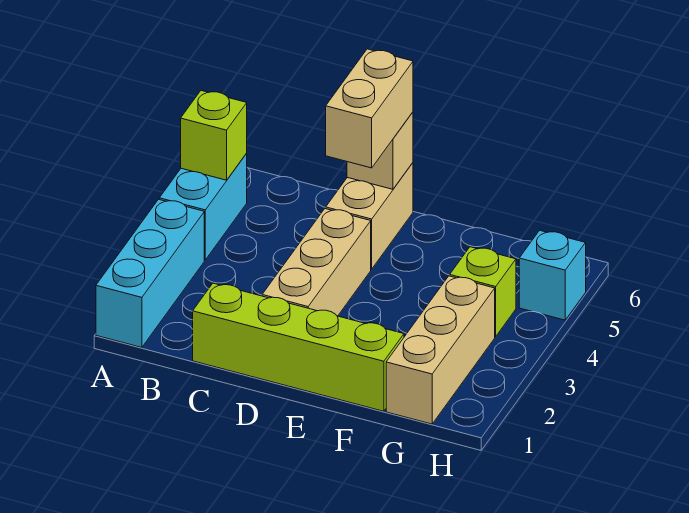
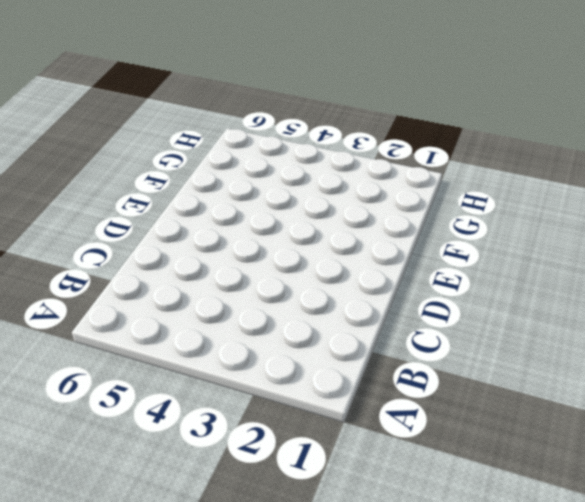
none -> cyan 1x3 brick [96,199,204,347]
none -> cyan 1x2 brick [159,153,247,260]

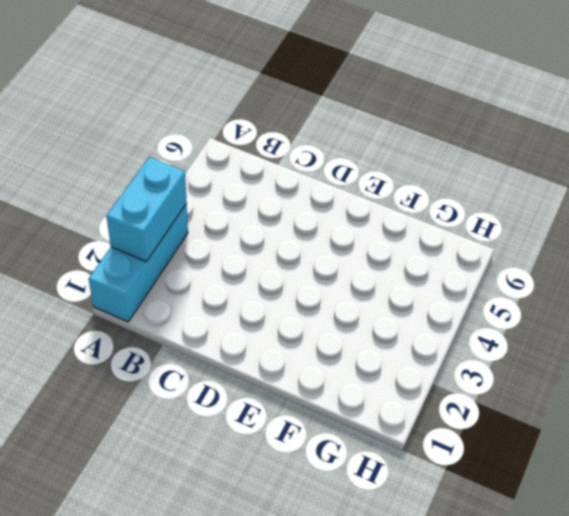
cyan 1x2 brick [106,157,187,262] -> cyan 1x2 brick moved to [159,153,247,260]
none -> lime 1x4 brick [193,283,404,411]
none -> tan 1x3 brick [262,209,371,316]

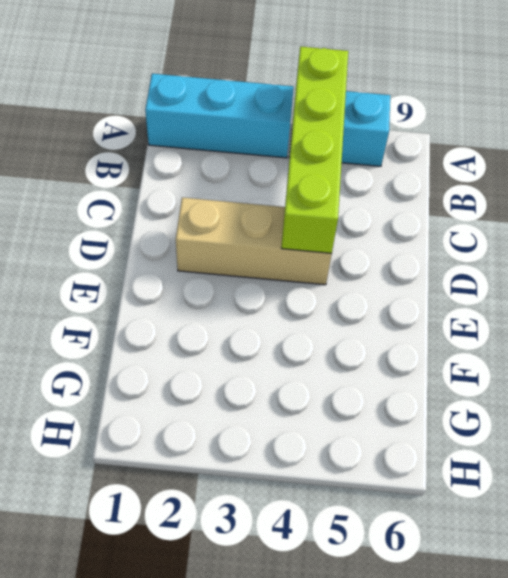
lime 1x4 brick [281,47,348,253] -> lime 1x4 brick moved to [193,283,404,411]
none -> tan 1x2 brick [326,163,413,269]
none -> tan 1x3 brick [386,276,495,424]

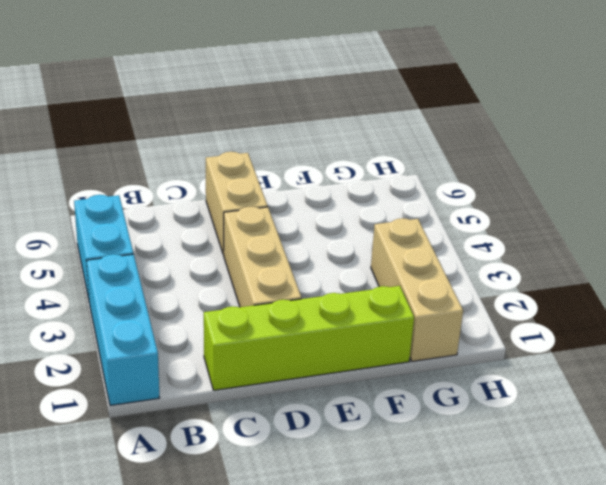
none -> lime 1x1 brick [450,247,516,337]
none -> cyan 1x1 brick [519,230,586,320]

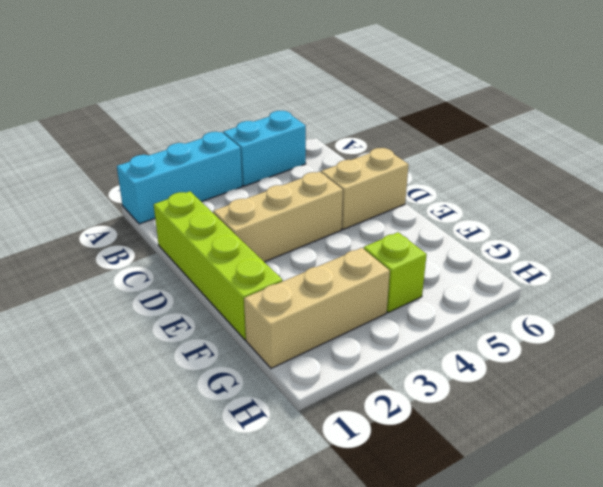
none -> cyan 1x1 brick [519,230,586,320]
none -> lime 1x1 brick [181,91,247,180]

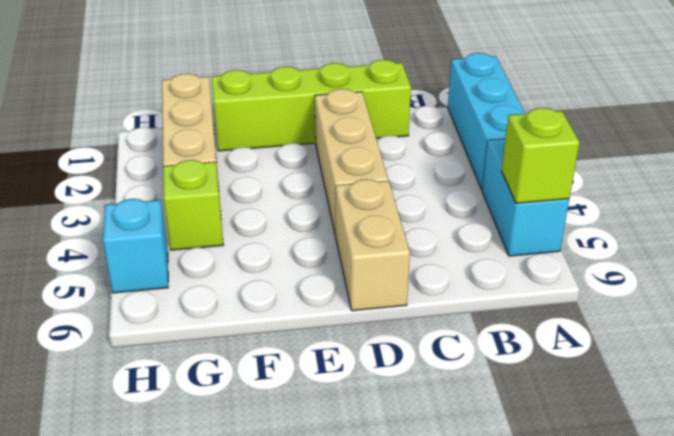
none -> tan 1x1 brick [347,112,413,189]
none -> tan 1x2 brick [326,49,413,168]

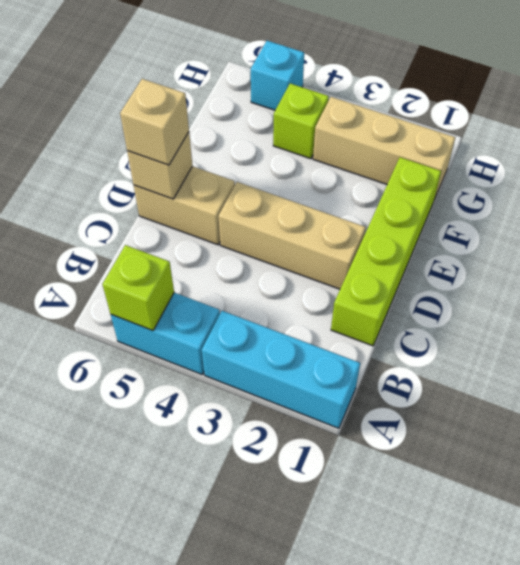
tan 1x1 brick [120,79,189,165] -> tan 1x2 brick [326,49,413,168]

